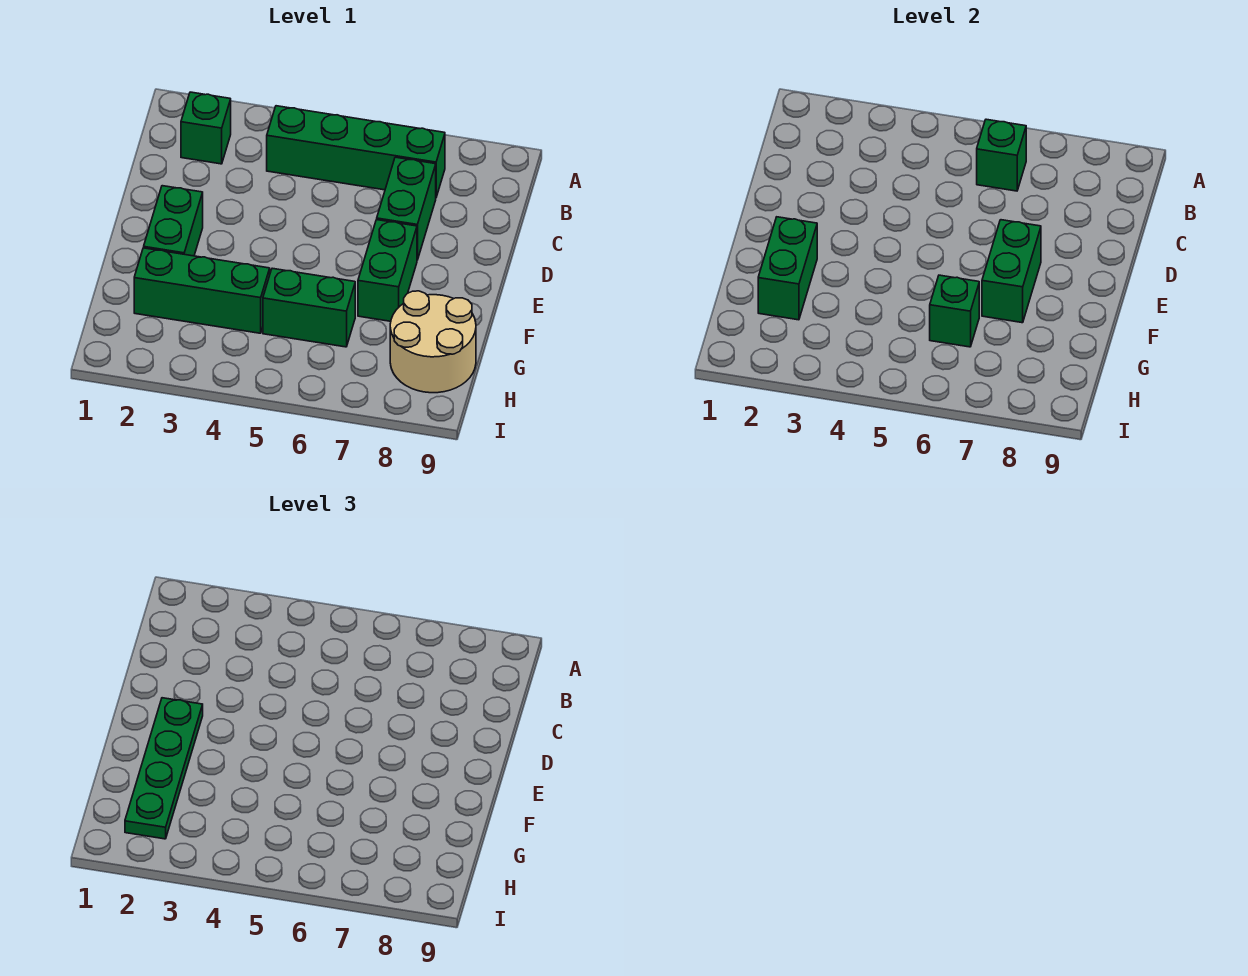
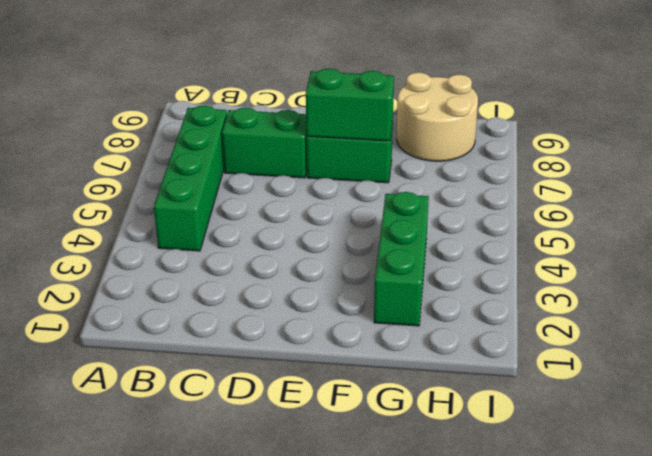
none -> green 1x1 brick [181,92,231,164]
none -> green 1x2 brick [144,186,203,256]
none -> green 1x2 brick [263,268,355,347]

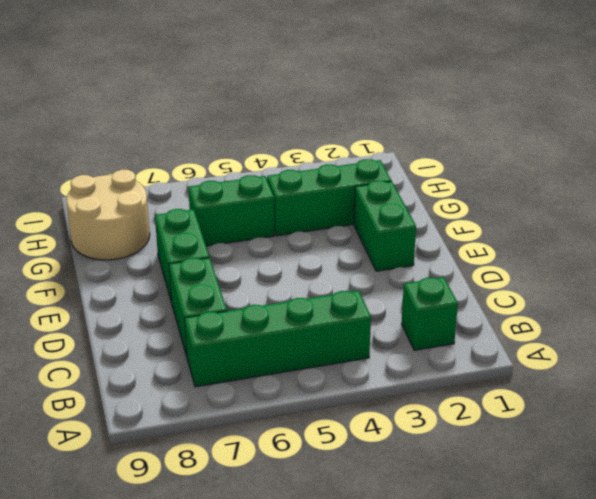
none -> green 1x1 brick [977,119,1026,191]
none -> green 1x2 brick [982,220,1041,323]
none -> green 1x2 brick [758,217,817,320]

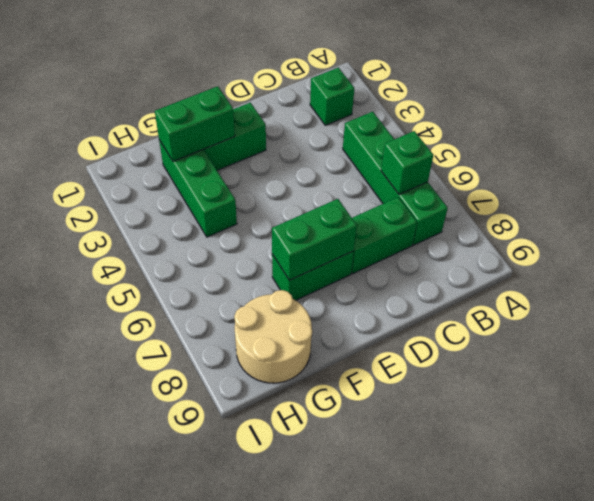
none -> green 1x2 brick [263,268,355,347]
none -> green 1x1 brick [930,275,979,347]
none -> green 1x4 plate [125,698,203,839]

